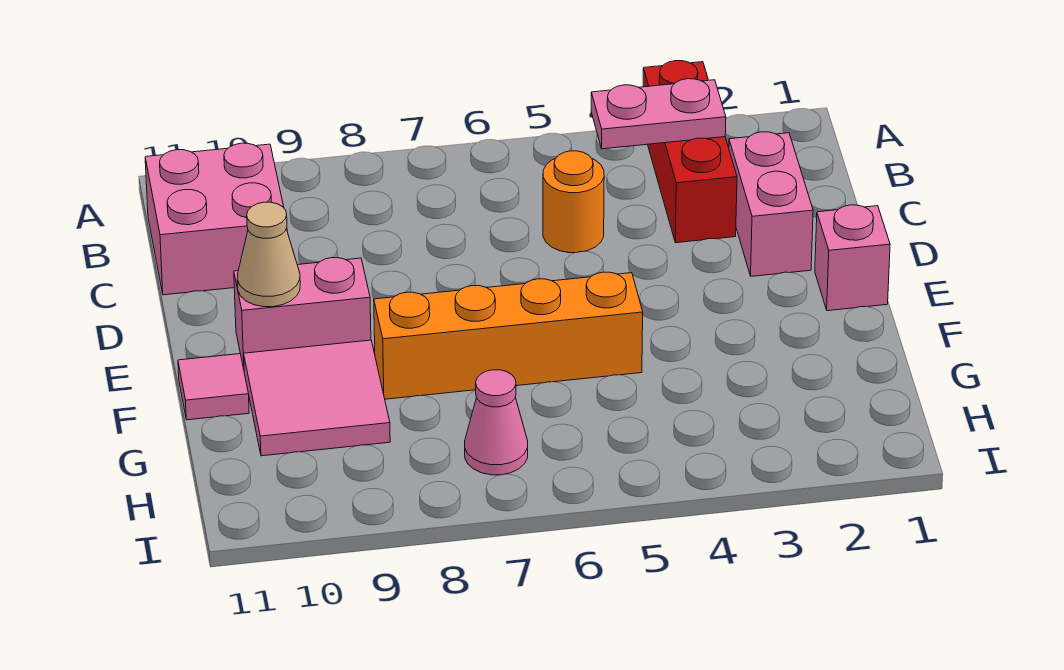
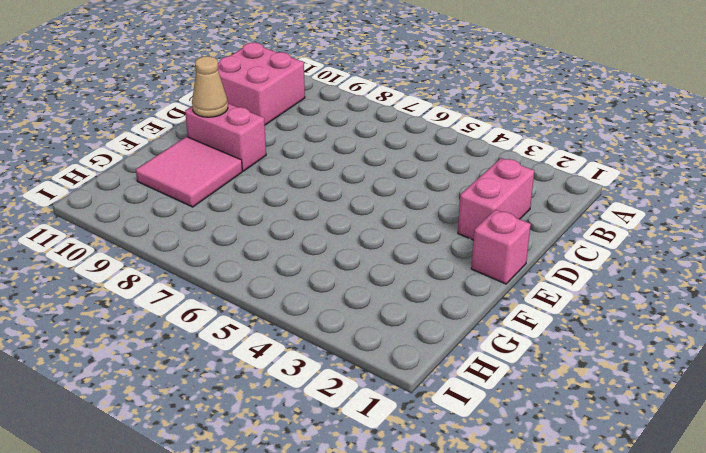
none -> red 1x3 brick [643,61,737,243]
none -> orange 1x1 round brick [543,151,604,253]
none -> orange 1x4 brick [374,272,643,399]

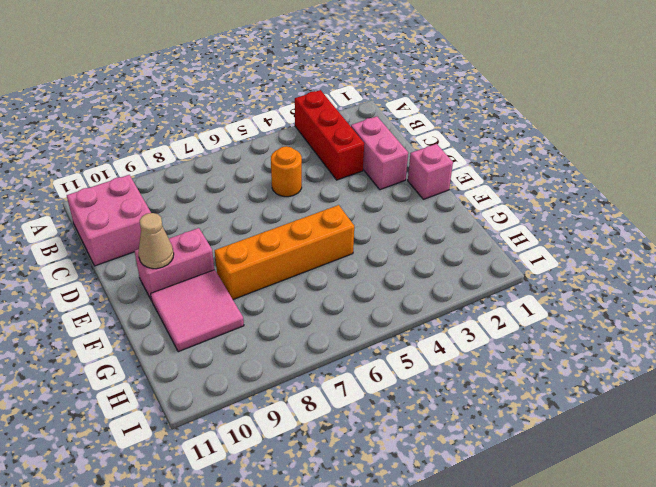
none -> pink 1x1 tile [178,354,249,420]
none -> pink 1x1 cone [465,370,528,475]
none -> pink 1x2 plate [591,79,726,149]

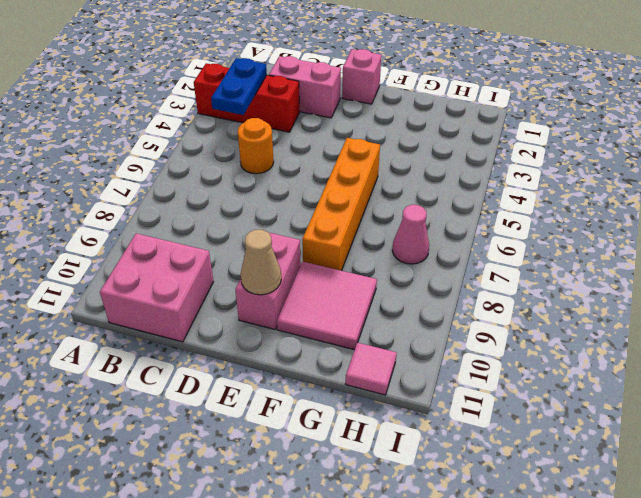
blue 1x2 plate [211,58,267,115] -> pink 1x2 plate [591,79,726,149]
pink 1x1 tile [346,343,397,395] -> pink 1x1 tile moved to [178,354,249,420]

